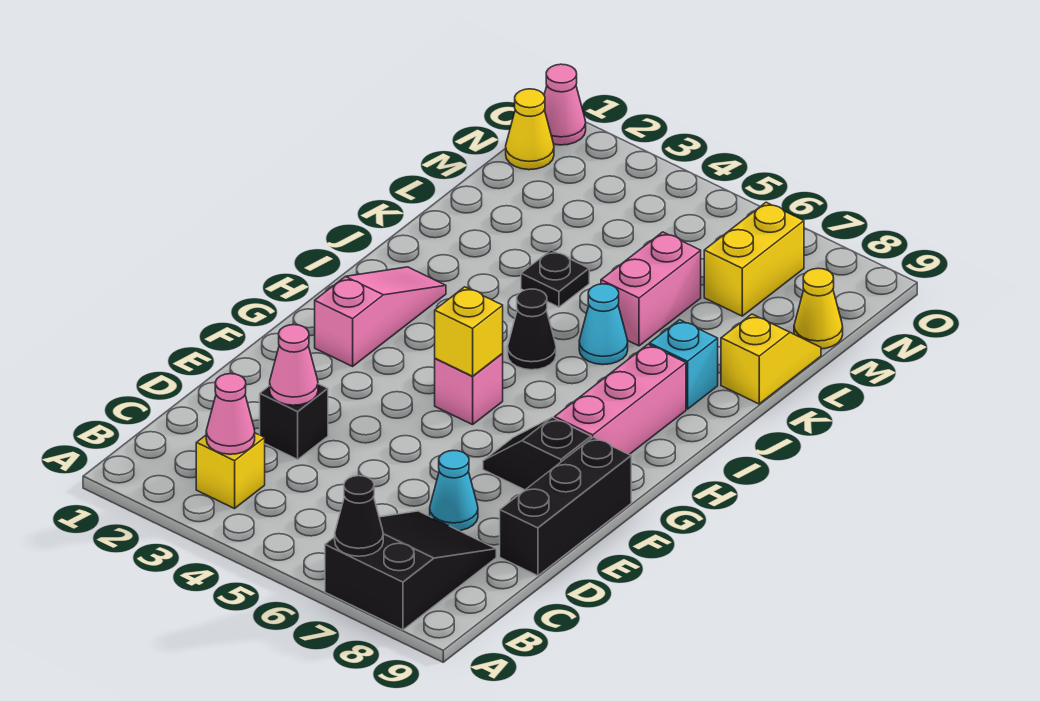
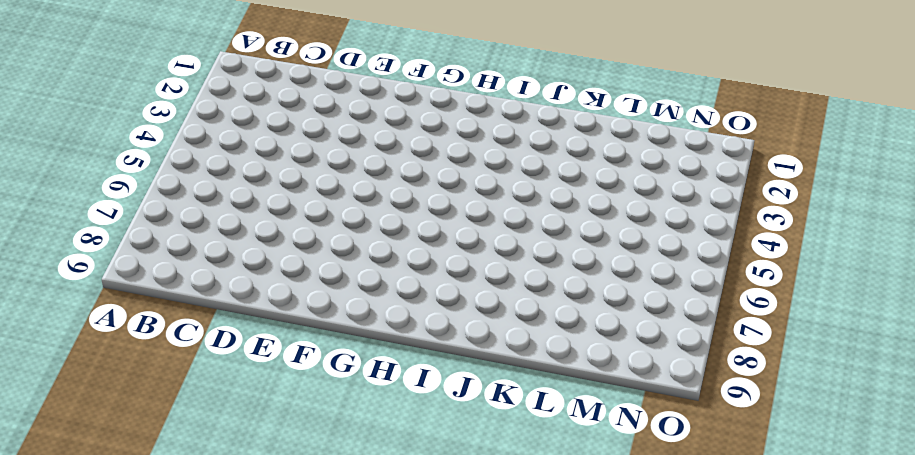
none -> black 2x3 slope [325,511,496,630]
none -> yellow 1x1 brick [196,433,265,509]
none -> black 1x1 brick [260,384,328,459]

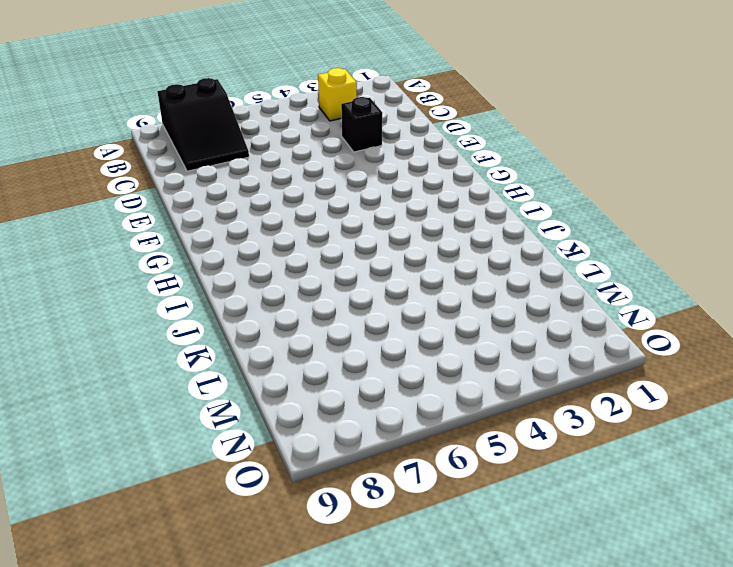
none -> cyan 1x1 cone [430,450,478,531]
none -> black 1x3 brick [500,437,631,576]
none -> black 1x2 slope [483,418,591,490]

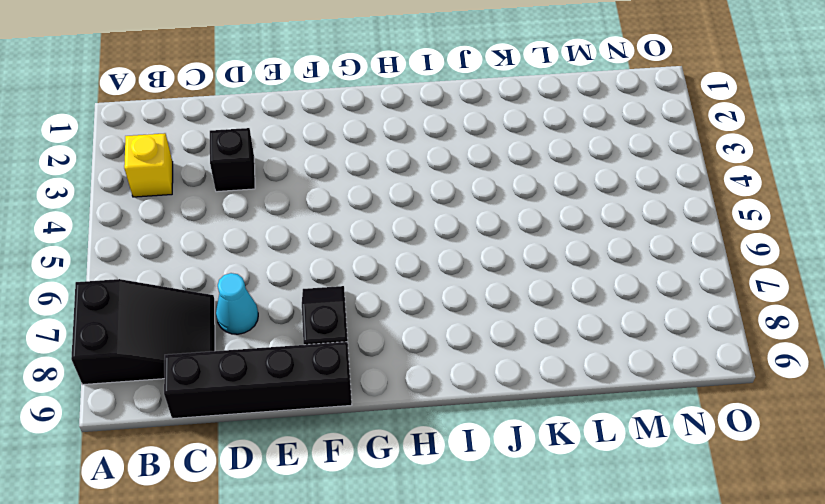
black 1x4 brick [164,342,352,419] -> black 1x3 brick [500,437,631,576]
none -> pink 1x3 slope [315,267,446,366]
none -> pink 1x1 brick [435,354,503,425]
none -> pink 1x3 brick [555,344,686,454]

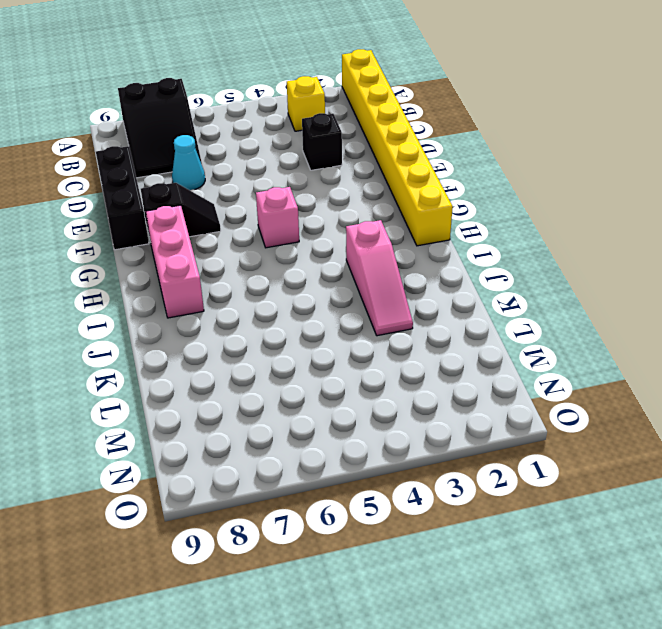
yellow 1x8 brick [342,49,453,246] -> none
pink 1x3 slope [346,220,413,336] -> pink 1x3 slope moved to [315,267,446,366]
none -> black 1x1 cone [508,289,556,370]
none -> cyan 1x1 cone [579,284,628,365]
none -> cyan 1x1 brick [649,320,718,409]

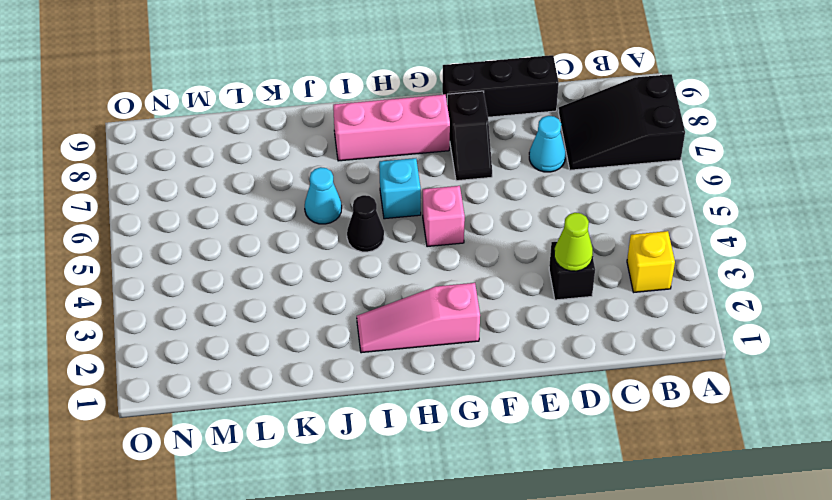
lime 1x1 cone [554,213,593,271] -> pink 1x1 cone [270,325,318,405]
cyan 1x1 brick [379,158,421,219] -> cyan 1x1 brick moved to [649,320,718,409]
none -> black 1x1 plate [521,250,589,307]
none -> pink 1x2 brick [601,232,701,346]
none -> yellow 1x2 slope [721,314,821,404]

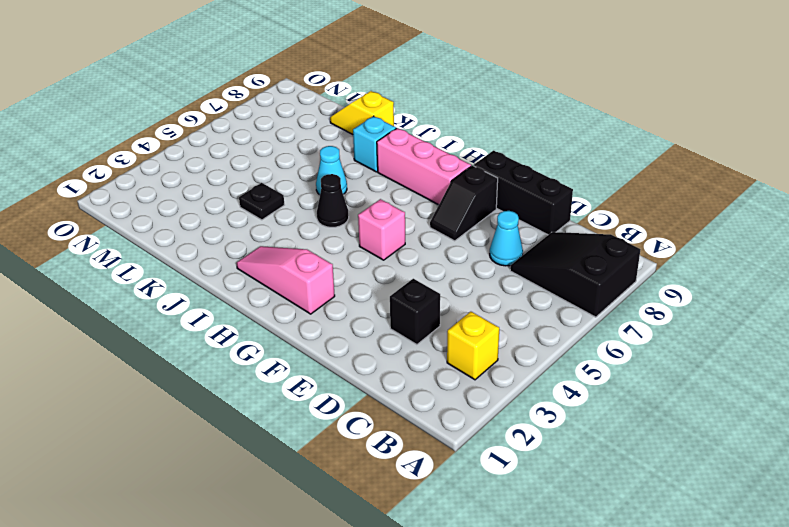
none -> pink 1x2 brick [601,232,701,346]
none -> yellow 1x2 brick [704,202,804,316]
none -> yellow 1x1 cone [794,268,843,349]

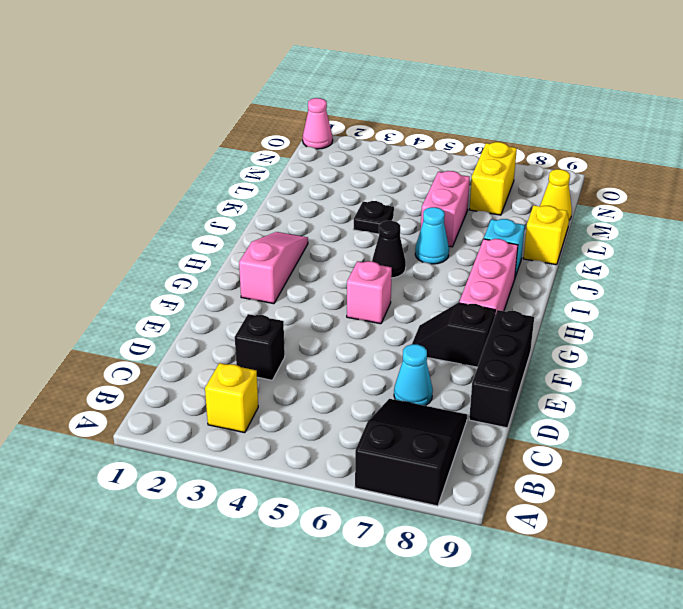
none -> yellow 1x1 cone [506,89,554,170]
none -> black 1x1 cone [335,476,383,556]
none -> pink 1x1 cone [206,374,255,454]

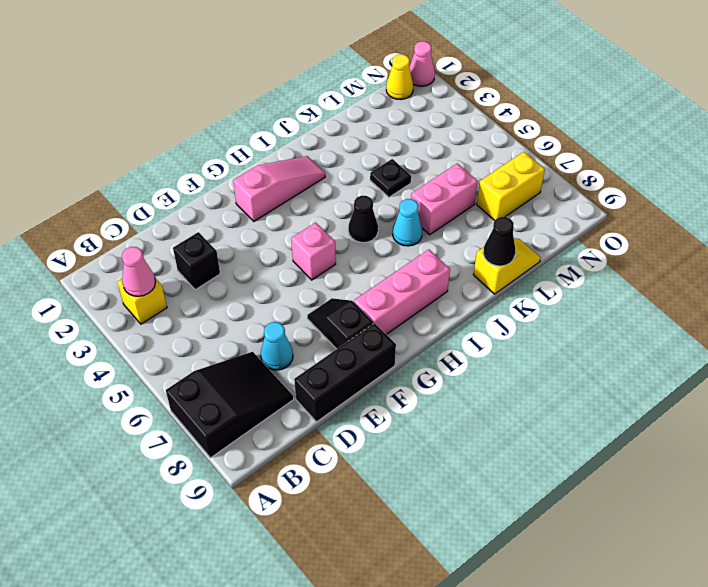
black 1x1 cone [483,217,515,266] -> black 1x1 cone moved to [335,476,383,556]
none -> cyan 1x1 brick [649,320,718,409]
none -> yellow 1x1 cone [794,268,843,349]
none -> pink 1x1 cone [270,325,318,405]

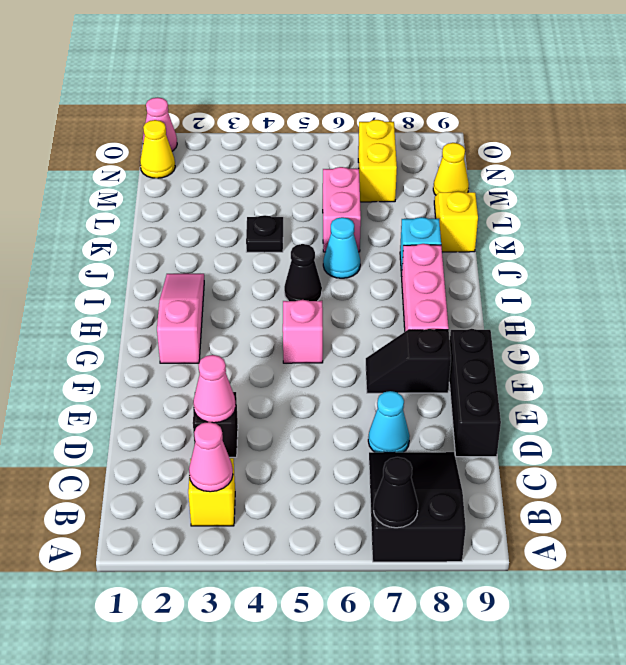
none -> yellow 1x1 brick [435,287,503,376]

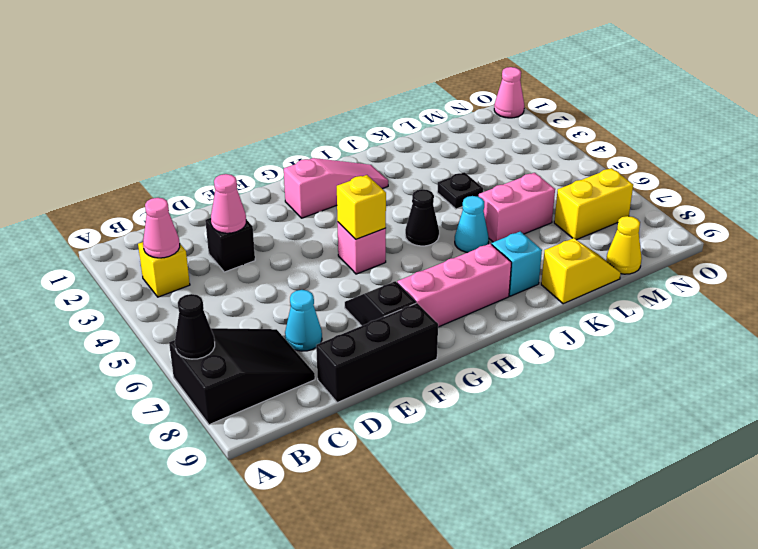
none -> yellow 1x1 cone [506,89,554,170]

